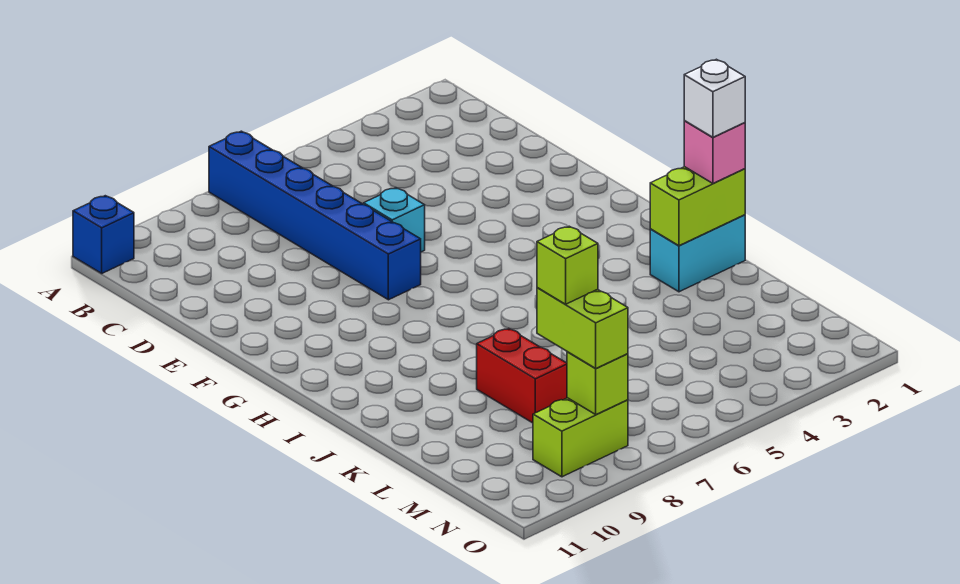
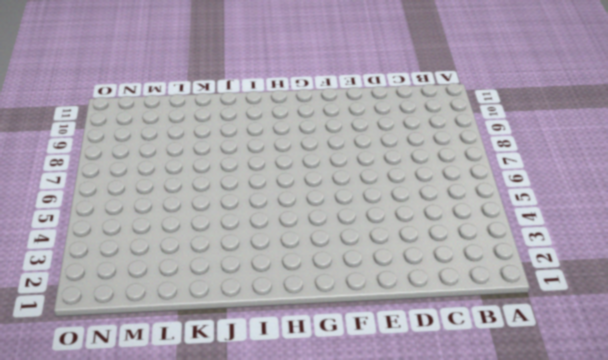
none -> blue 1x6 brick [209,131,421,300]
none -> blue 1x1 brick [73,196,134,273]
none -> cyan 1x1 brick [364,188,425,252]

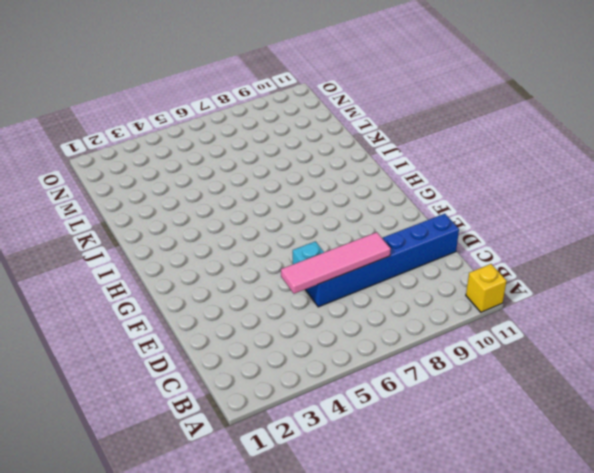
yellow 1x1 brick [466,264,507,312] -> blue 1x1 brick [73,196,134,273]
pink 1x4 tile [281,232,391,294] -> none
blue 1x6 brick [306,214,459,307] -> blue 1x6 brick turned to [209,131,421,300]
none -> cyan 1x2 brick [650,215,745,292]
none -> red 1x2 brick [477,329,567,423]
none -> lime 1x2 brick [533,398,628,477]

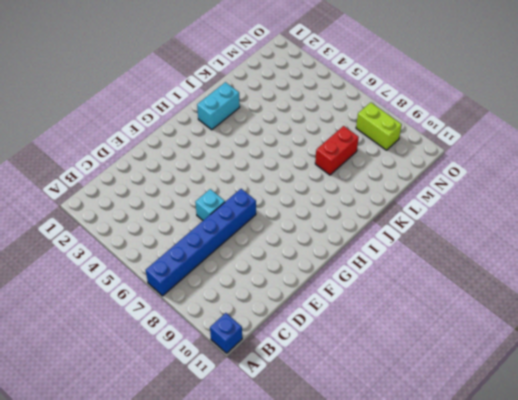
cyan 1x2 brick [197,82,240,130] -> cyan 1x2 brick turned to [650,215,745,292]
none -> lime 1x2 brick [650,167,745,246]
none -> lime 1x1 brick [567,352,628,414]
none -> pink 1x1 brick [684,121,745,184]

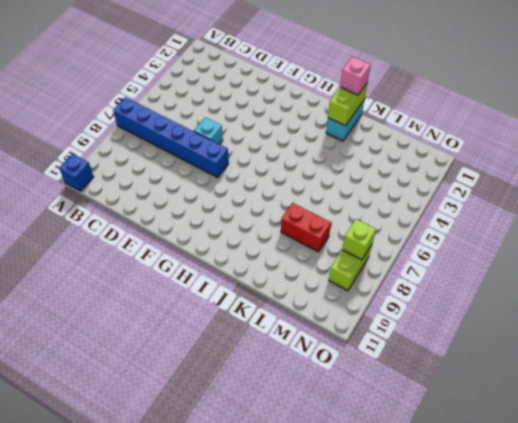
none -> lime 1x2 brick [537,288,628,369]
none -> white 1x1 brick [684,59,745,137]
none -> lime 1x1 brick [537,226,598,304]

